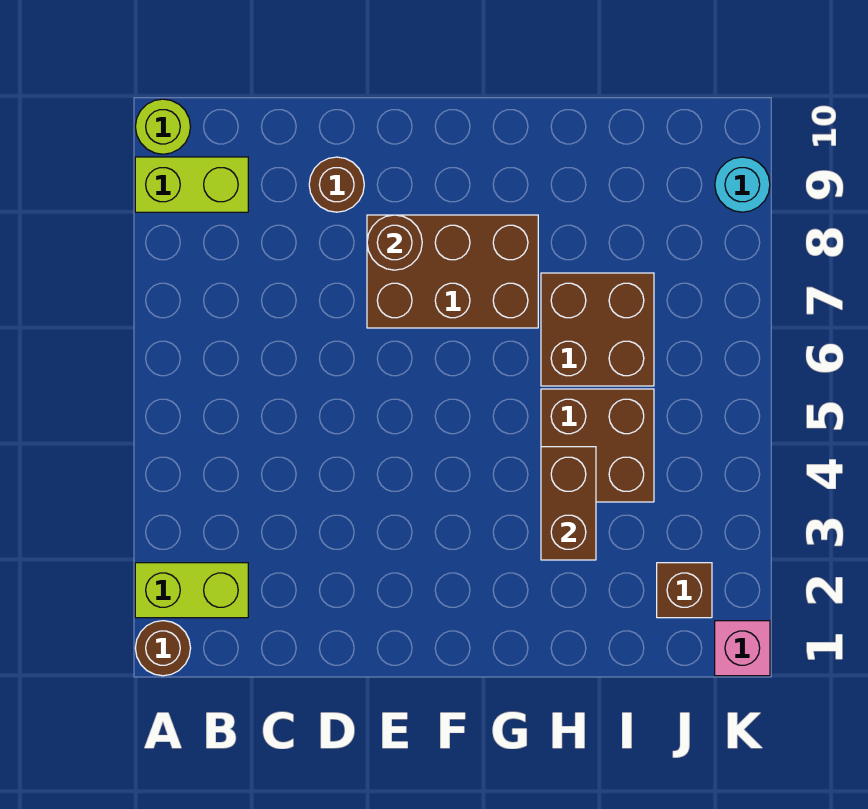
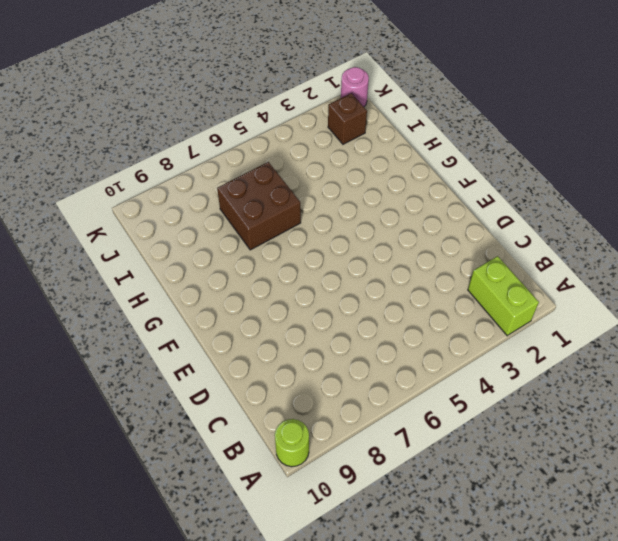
pink 1x1 round brick [341,67,369,107] -> pink 1x1 brick [715,621,770,676]
none -> brown 1x1 round brick [135,621,191,676]
none -> lime 1x2 brick [135,157,248,212]
none -> brown 1x1 round brick [309,157,364,212]

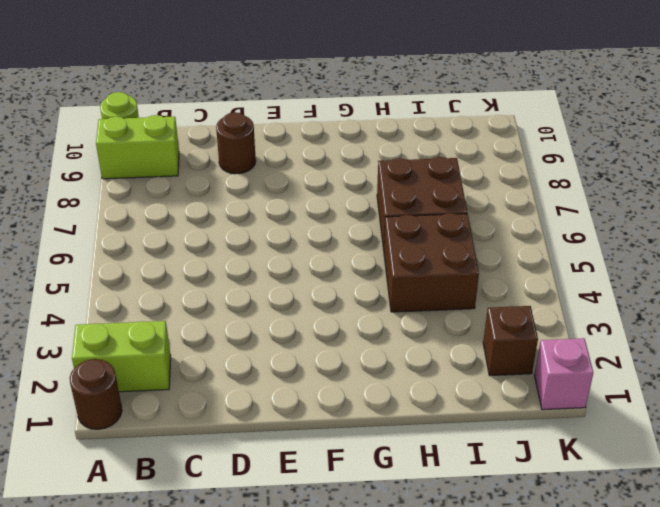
none -> brown 2x3 brick [367,215,538,328]
none -> cyan 1x1 round brick [715,157,770,212]
none -> brown 1x1 round brick [367,215,422,270]

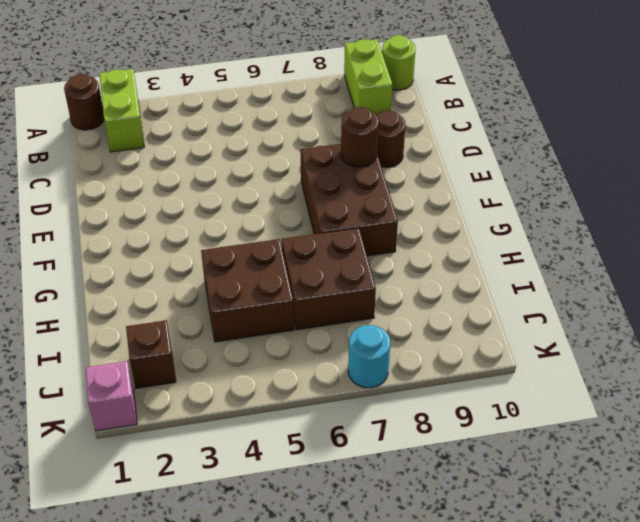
cyan 1x1 round brick [348,325,390,388] -> cyan 1x1 round brick moved to [715,157,770,212]
none -> brown 1x2 brick [541,447,596,560]

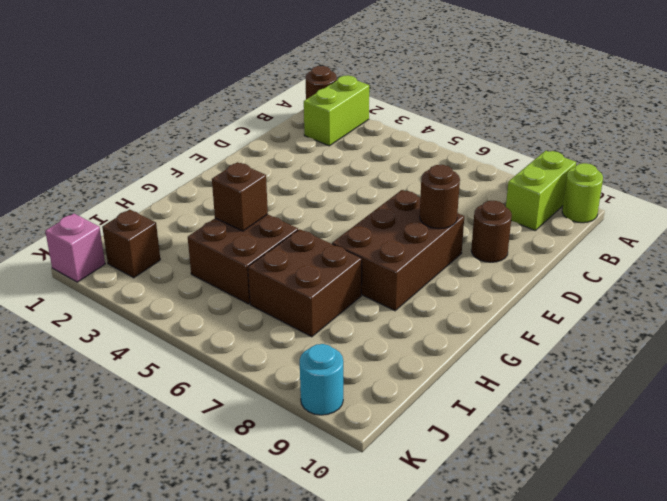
brown 1x1 brick [212,162,268,231] -> brown 1x2 brick [541,447,596,560]

